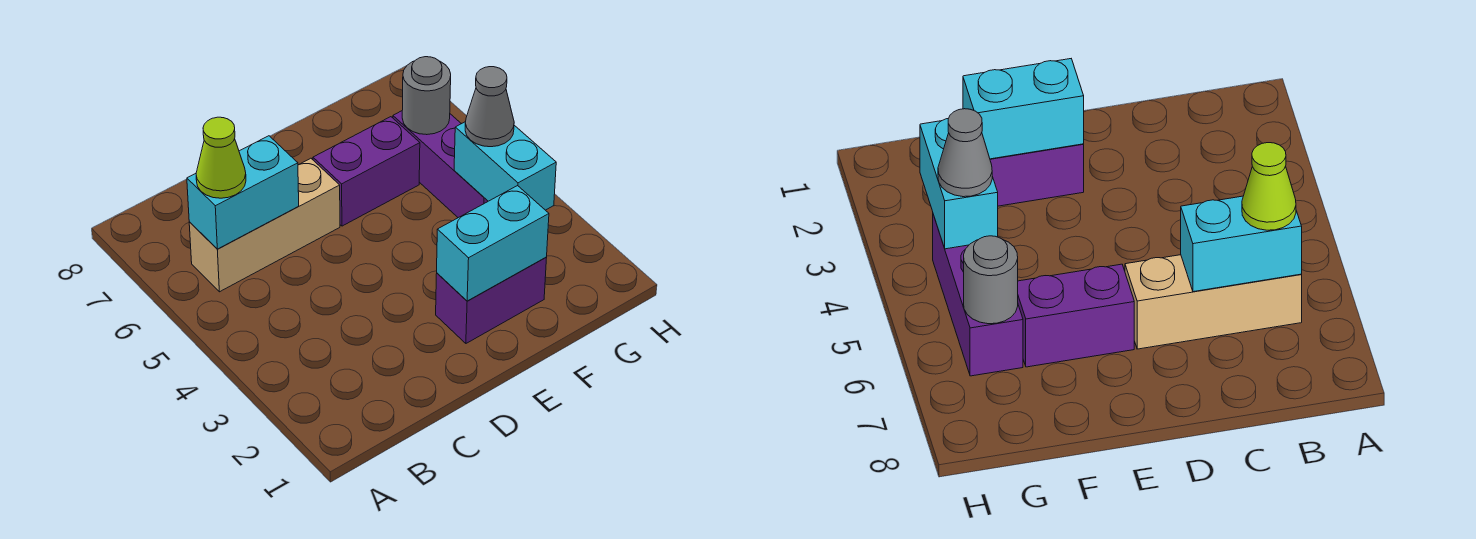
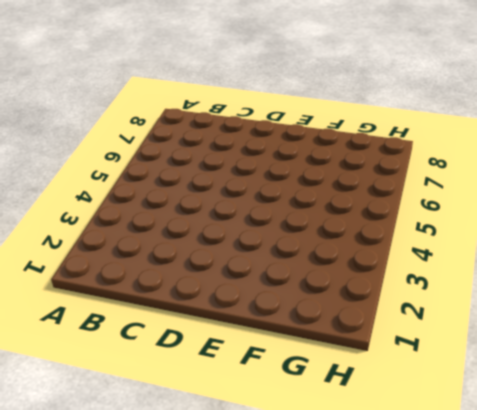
none -> tan 1x3 brick [189,158,340,292]
none -> purple 1x2 brick [436,257,546,343]

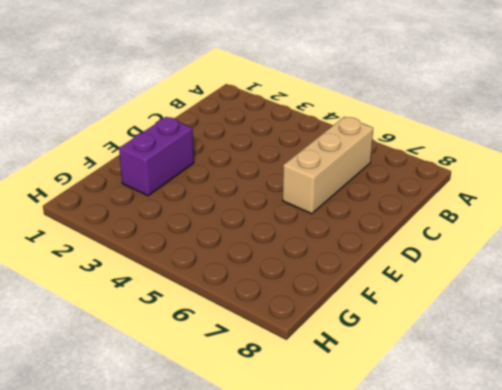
none -> purple 1x2 brick [313,117,420,226]
none -> purple 1x3 brick [393,111,488,218]

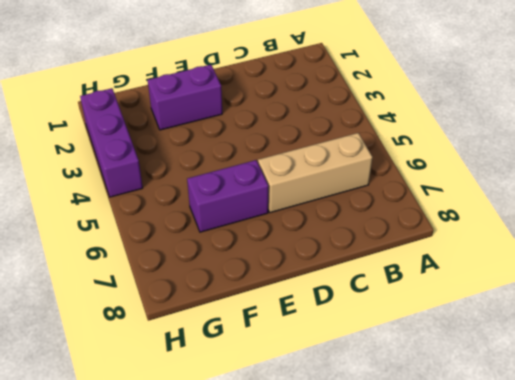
purple 1x3 brick [80,88,143,197] -> purple 1x3 brick moved to [393,111,488,218]
none -> cyan 1x2 brick [187,136,299,249]
none -> cyan 1x2 brick [437,186,549,301]

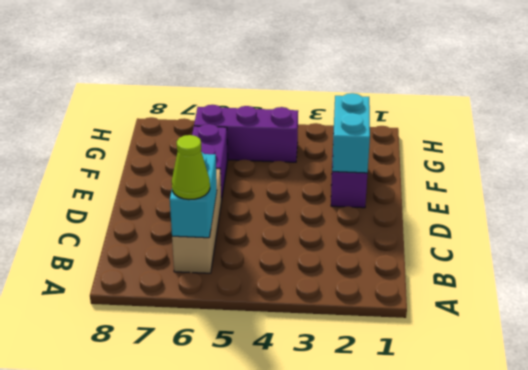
none -> cyan 1x2 brick [454,122,556,210]
none -> grey 1x1 round brick [402,57,451,135]

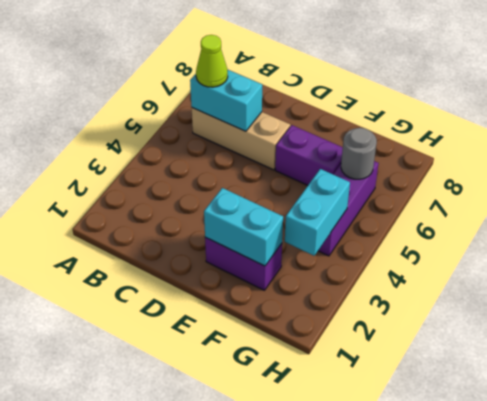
none -> grey 1x1 cone [465,67,514,147]

